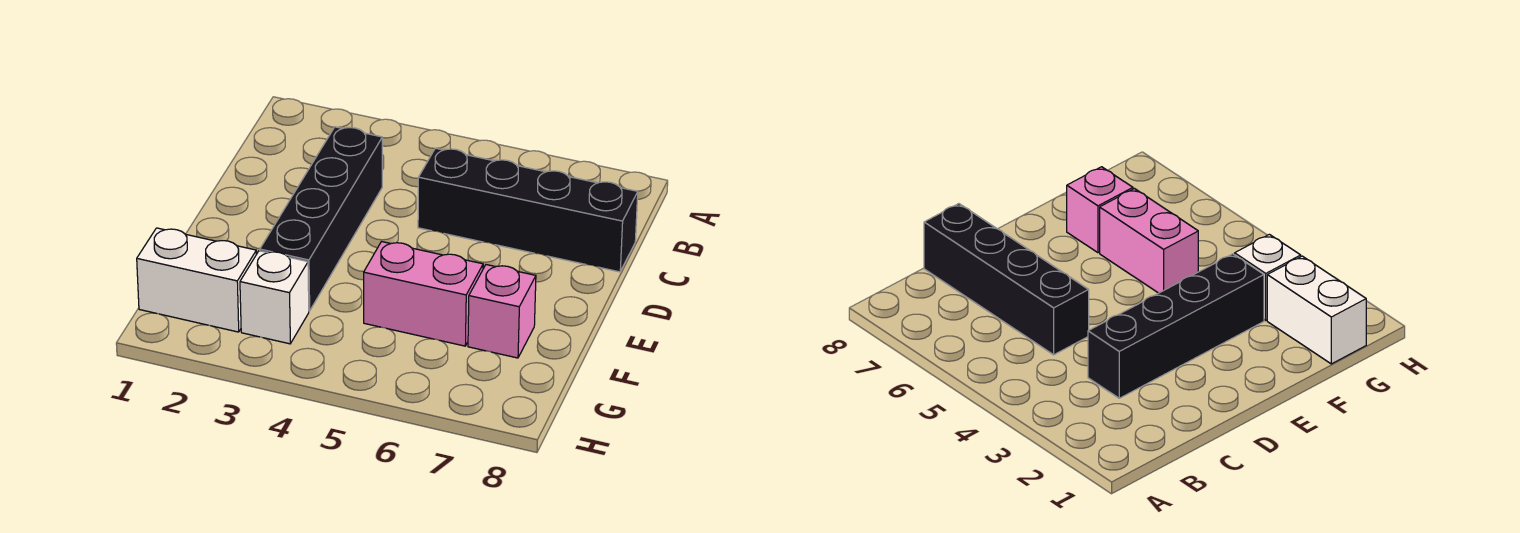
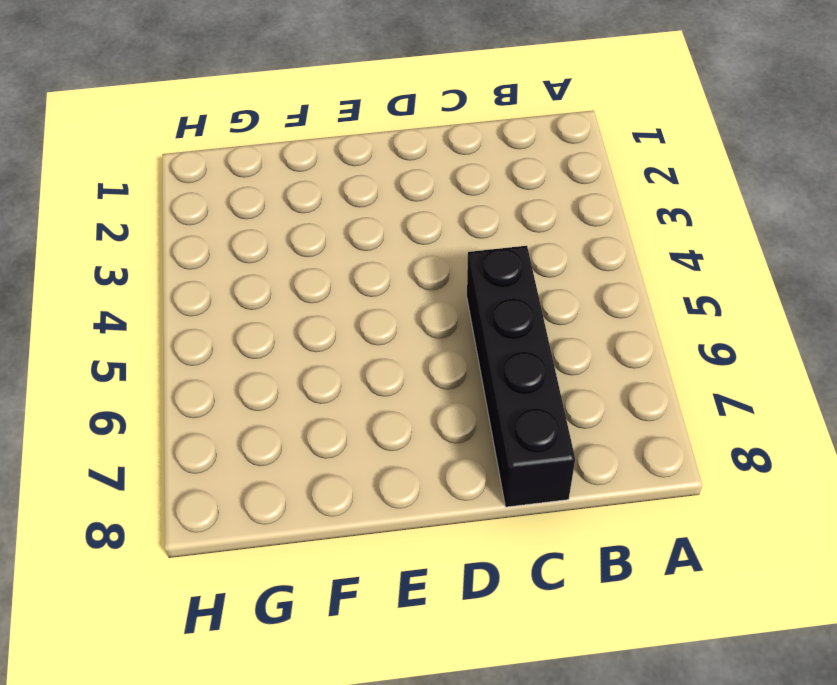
none -> black 1x4 brick [260,127,382,311]
none -> pink 1x2 brick [364,242,483,346]

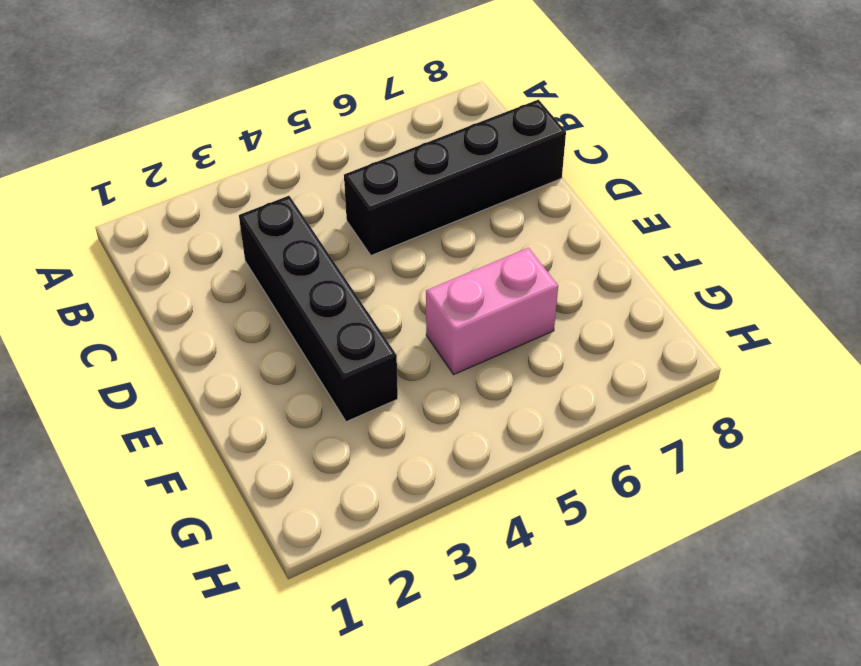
none -> pink 1x1 brick [468,265,536,358]
none -> white 1x2 brick [137,228,256,332]

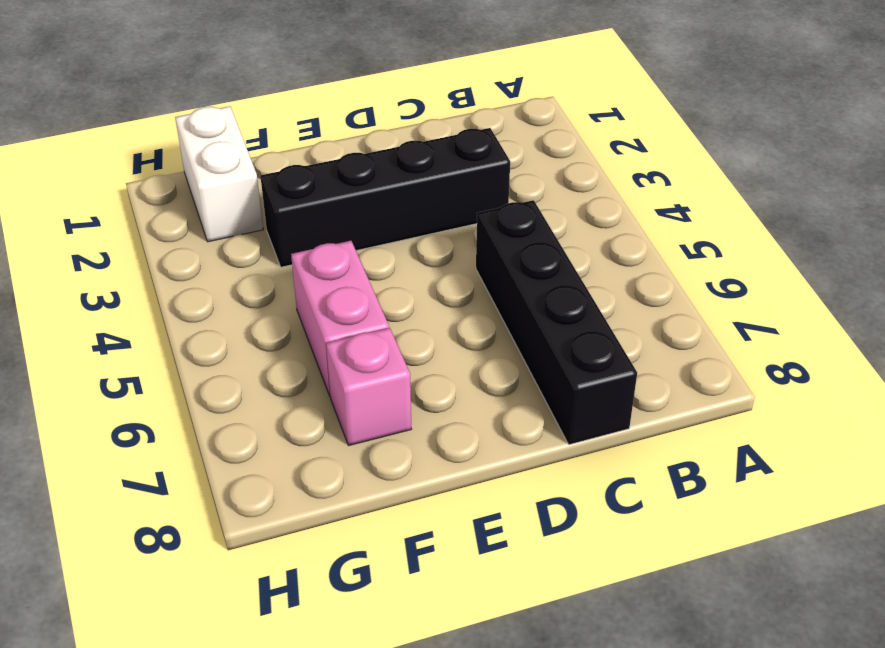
none -> white 1x1 brick [240,251,309,344]

